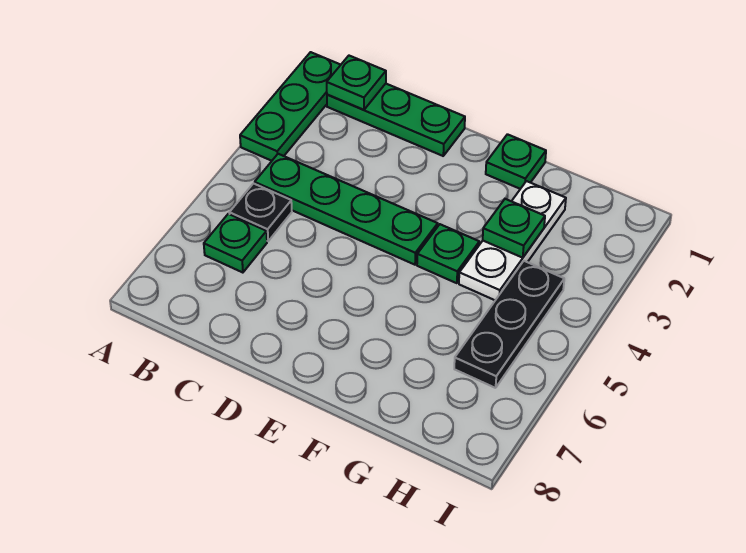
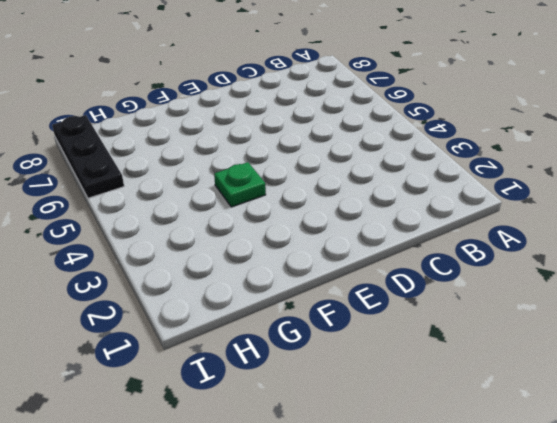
black 1x3 plate [52,115,124,198] -> black 1x3 plate moved to [454,261,564,388]
none -> green 1x3 plate [240,52,340,161]
none -> green 1x3 plate [327,84,465,156]

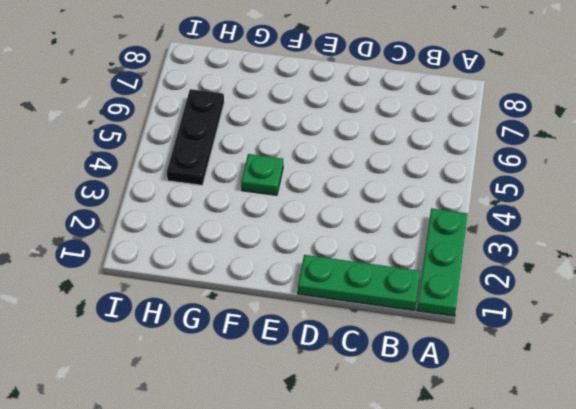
none -> green 1x4 plate [255,154,438,265]
none -> black 1x1 plate [229,184,292,241]

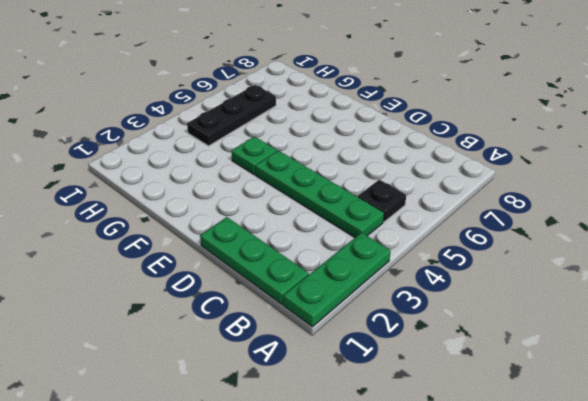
none -> green 1x1 plate [204,214,267,273]
none -> green 1x1 plate [486,134,546,189]

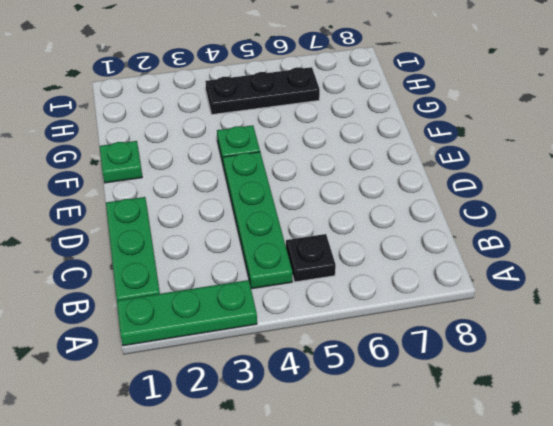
none -> green 1x1 plate [204,214,267,273]
none -> white 1x3 plate [459,181,566,300]

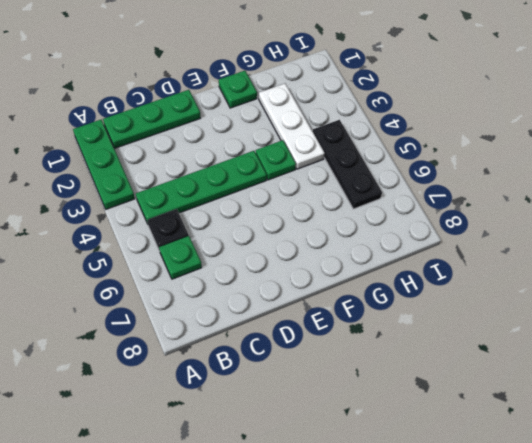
none -> green 1x1 plate [327,56,386,110]
none -> green 1x1 plate [483,199,545,258]

